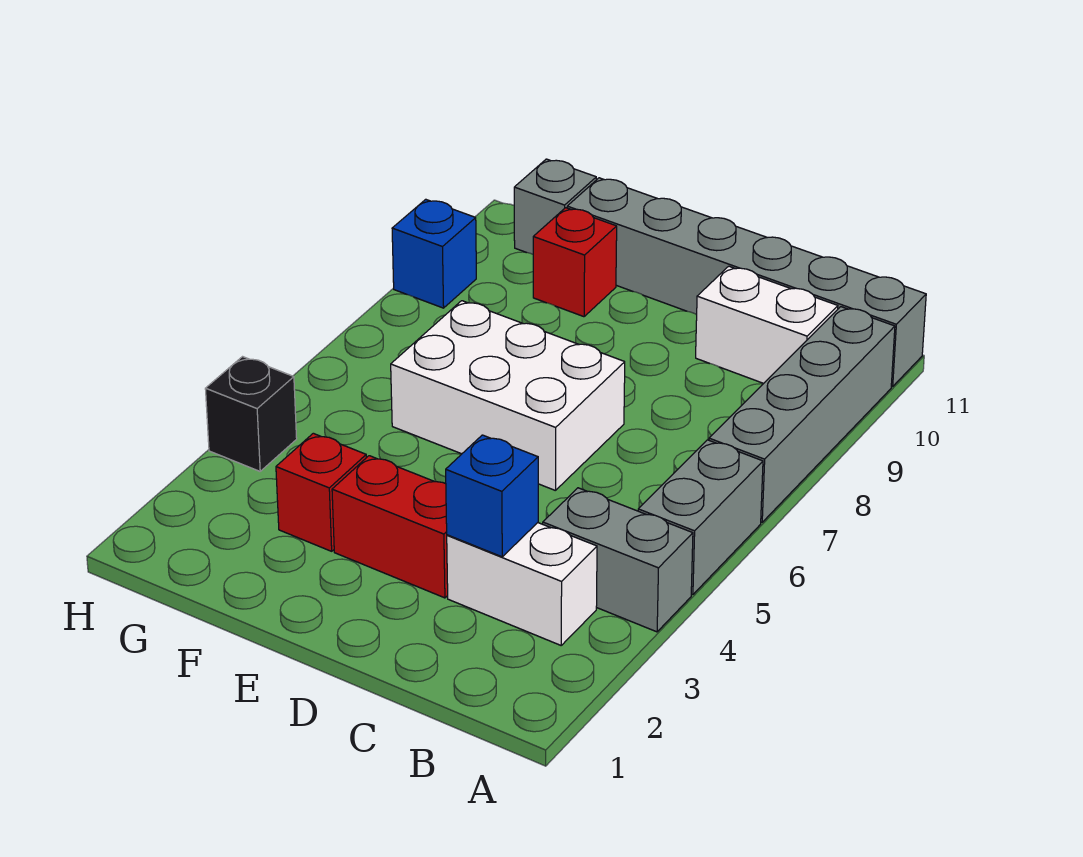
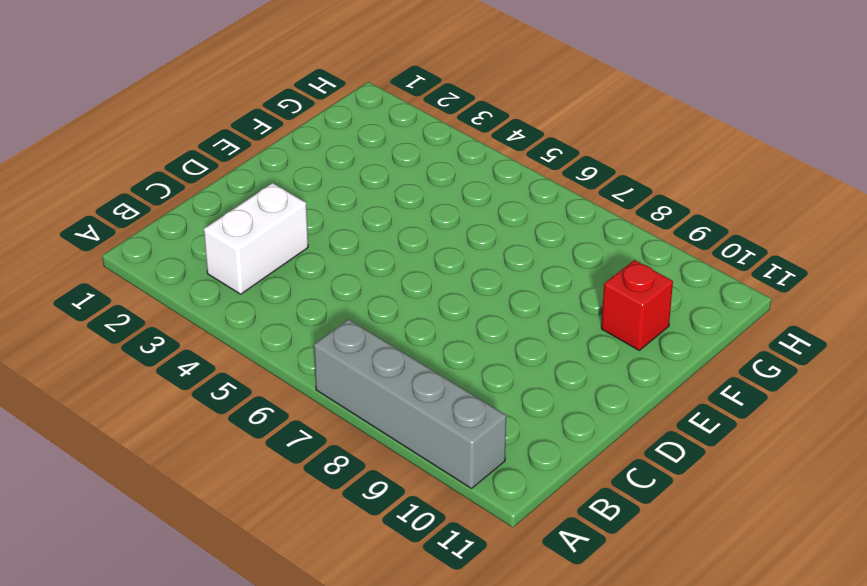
none -> grey 1x2 brick [543,488,693,632]
none -> grey 1x2 brick [638,440,763,595]
none -> grey 1x6 brick [567,178,926,387]

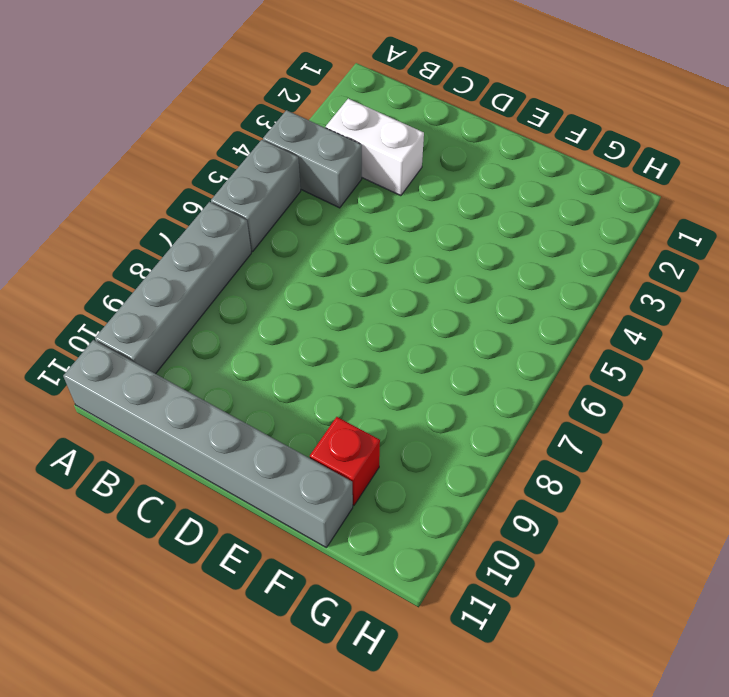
none -> white 1x2 brick [696,266,838,383]
none -> red 1x2 brick [332,456,448,598]
none -> white 2x3 brick [391,301,625,491]

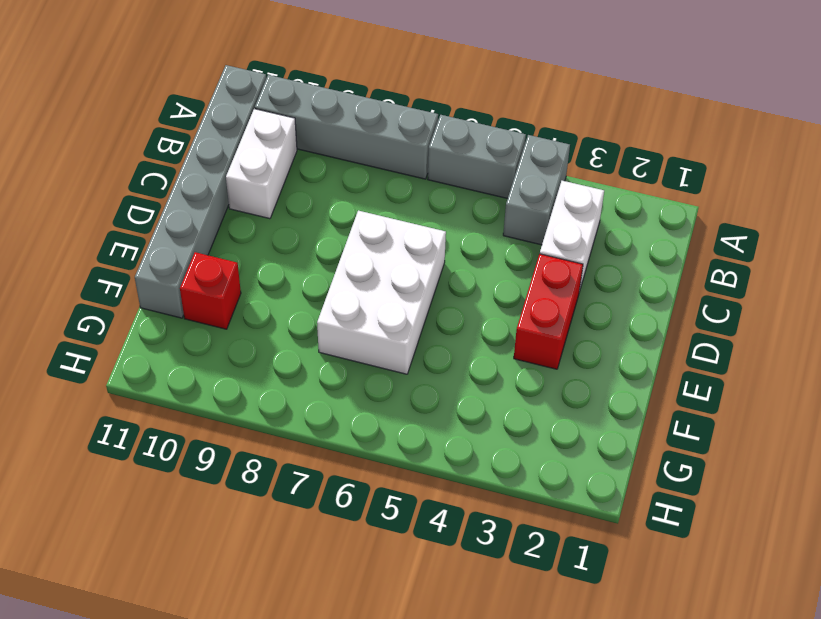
none -> red 1x1 brick [276,433,366,551]
none -> grey 1x1 brick [514,159,596,254]
none -> black 1x1 brick [205,357,297,471]

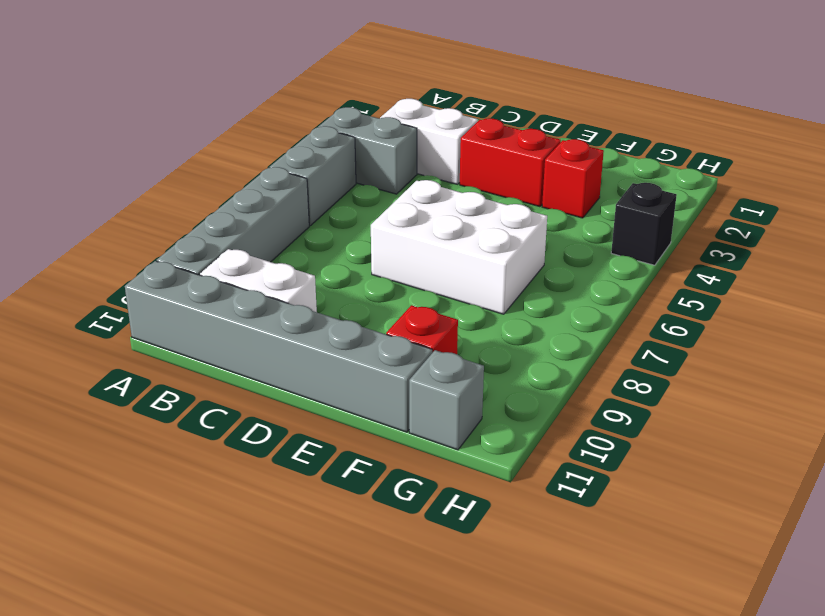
none -> blue 1x1 brick [392,199,476,308]
none -> blue 1x1 brick [446,435,538,557]

